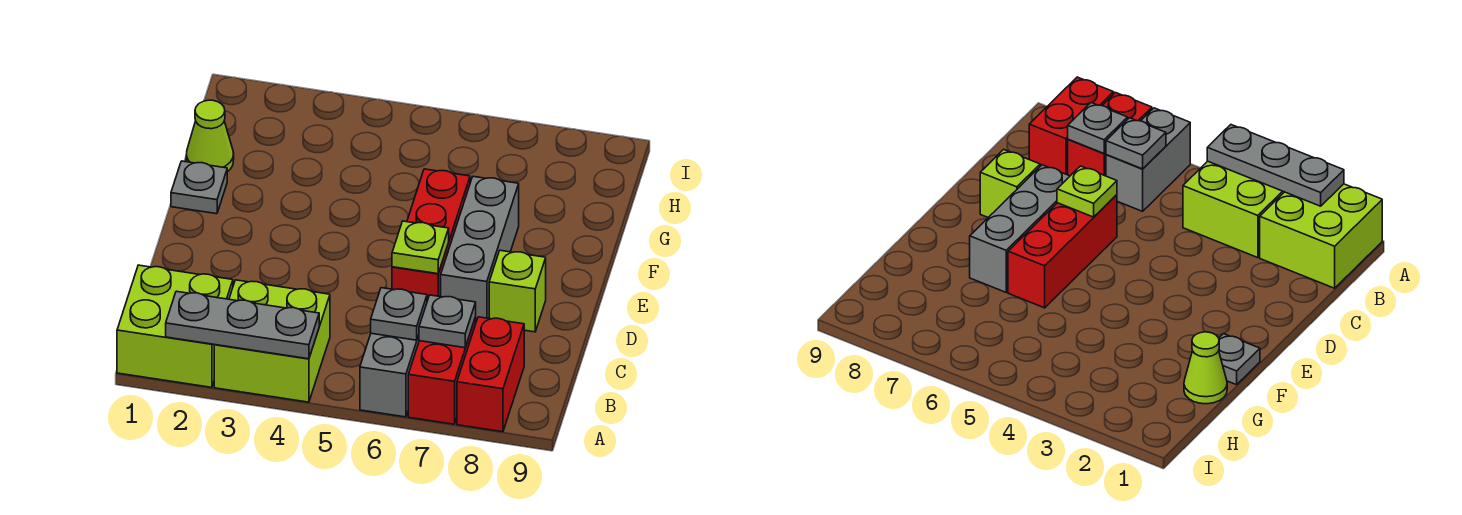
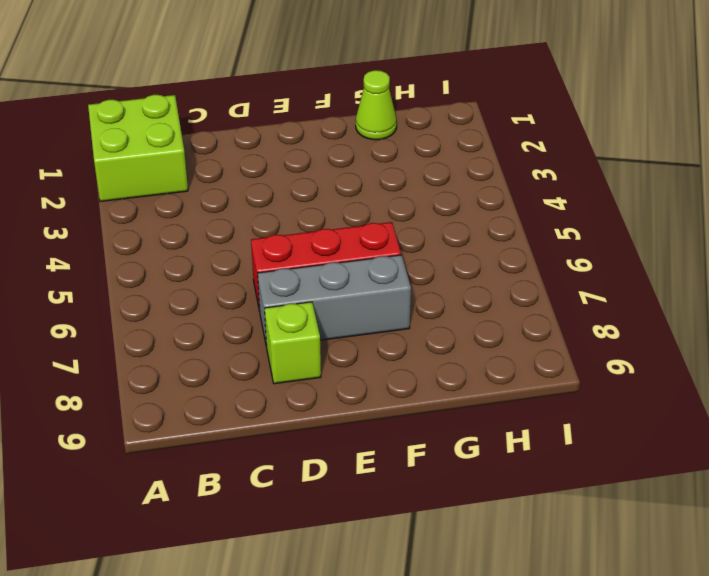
none -> lime 2x2 brick [214,280,330,402]
none -> grey 1x2 brick [360,333,419,417]
none -> red 1x2 brick [408,317,476,424]

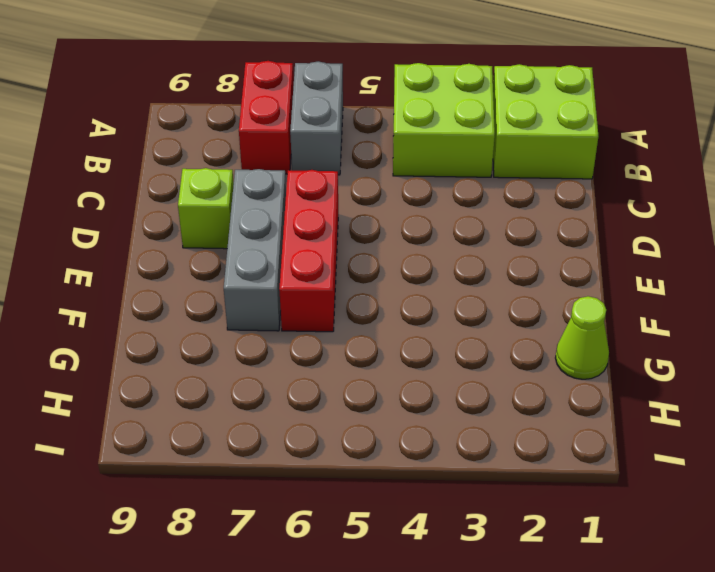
none -> red 1x2 brick [457,317,524,432]
none -> grey 1x1 plate [171,161,227,214]
none -> grey 1x3 plate [166,291,319,359]

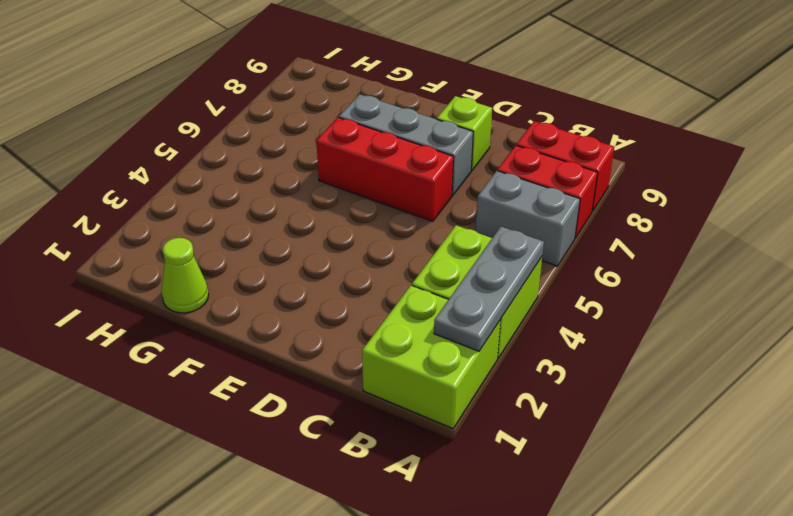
none -> grey 1x1 plate [171,161,227,214]
none -> grey 1x1 plate [371,288,427,340]
none -> grey 1x1 plate [419,295,476,348]

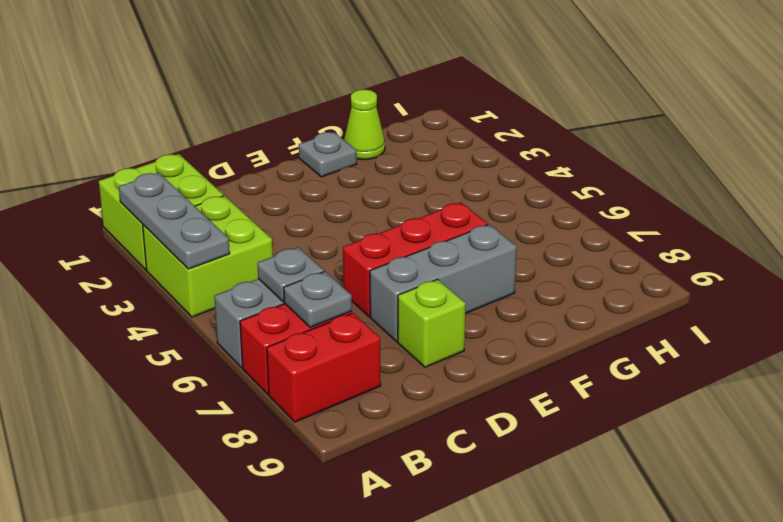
none -> lime 1x1 plate [392,221,449,274]

